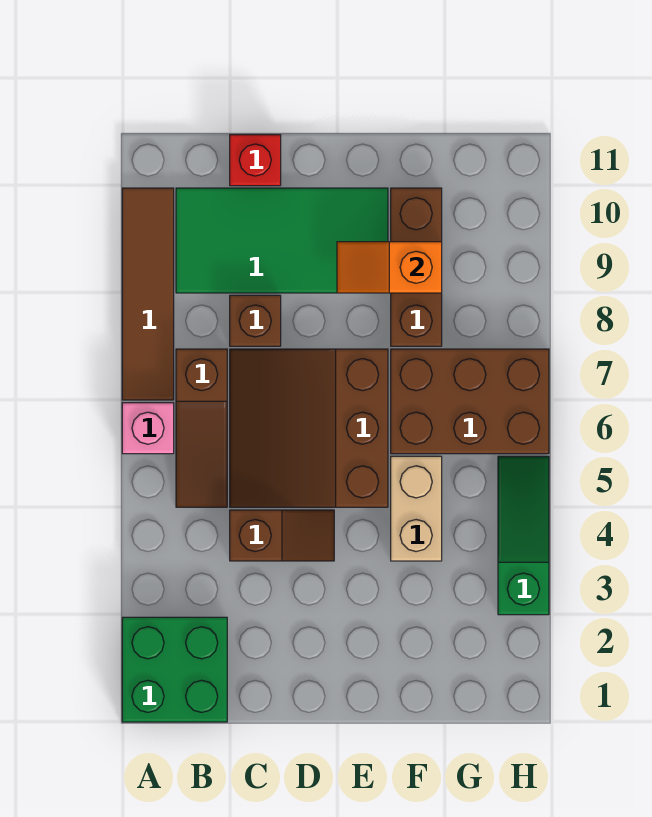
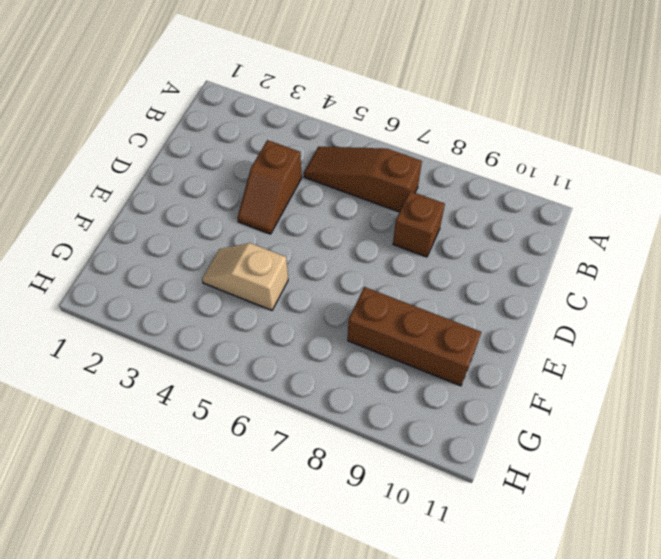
tan 1x2 slope [202,243,288,310] -> tan 1x2 brick [391,456,442,561]
none -> green 2x2 brick [122,617,227,722]
none -> pink 1x1 brick [122,403,174,454]
none -> brown 1x4 tile [122,188,174,400]

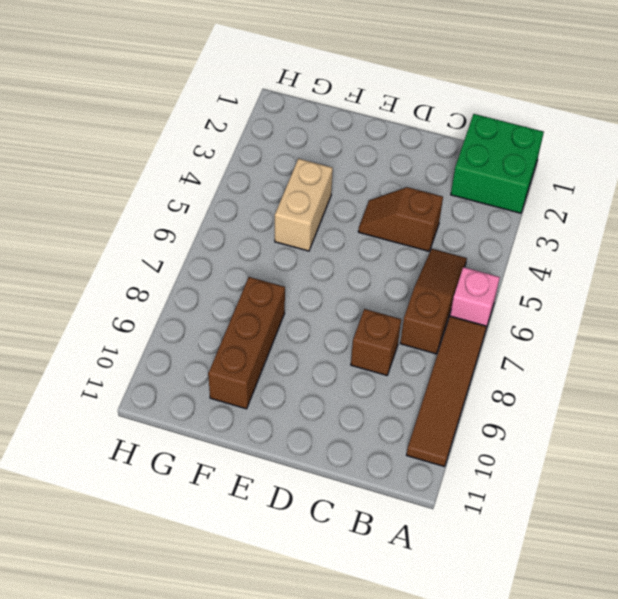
none -> green 2x4 tile [176,188,388,293]
none -> brown 3x3 slope [230,349,388,507]
none -> red 1x1 brick [230,135,281,186]

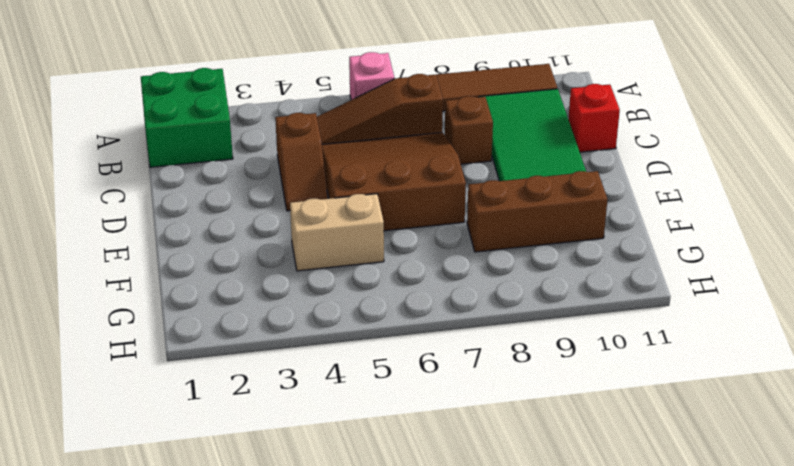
none -> brown 2x3 brick [391,349,549,454]
none -> green 1x3 slope [498,456,549,615]
none -> orange 1x2 slope [337,242,442,293]

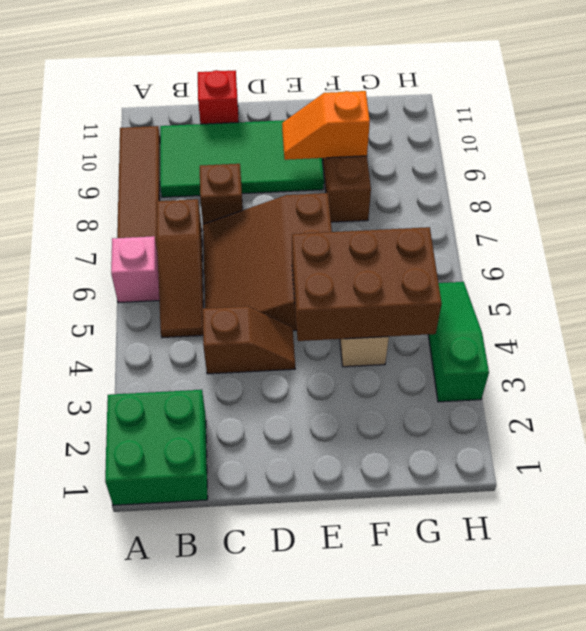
brown 2x3 brick [292,227,442,341] -> brown 2x3 brick moved to [391,349,549,454]

